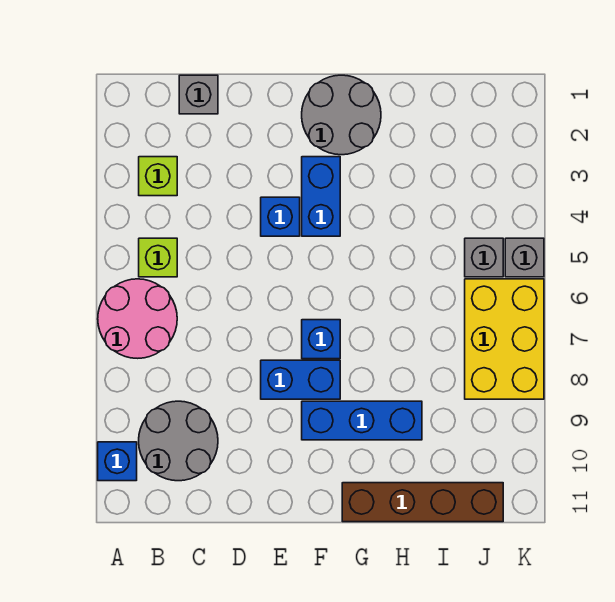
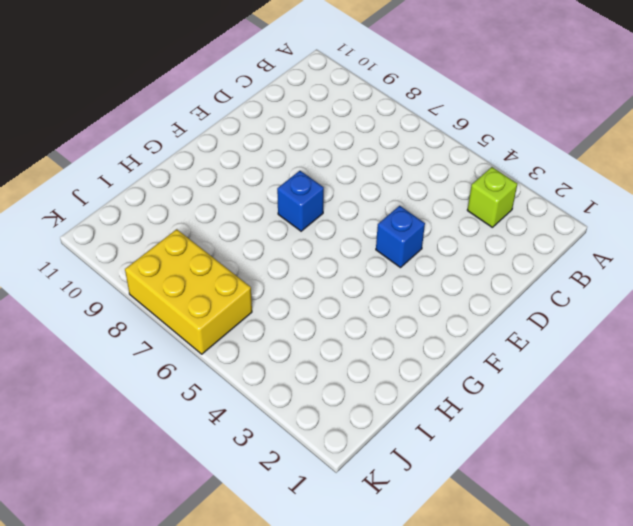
none -> pink 2x2 round brick [98,279,177,358]
none -> blue 1x1 brick [98,442,137,481]
none -> lime 1x1 brick [139,238,177,277]

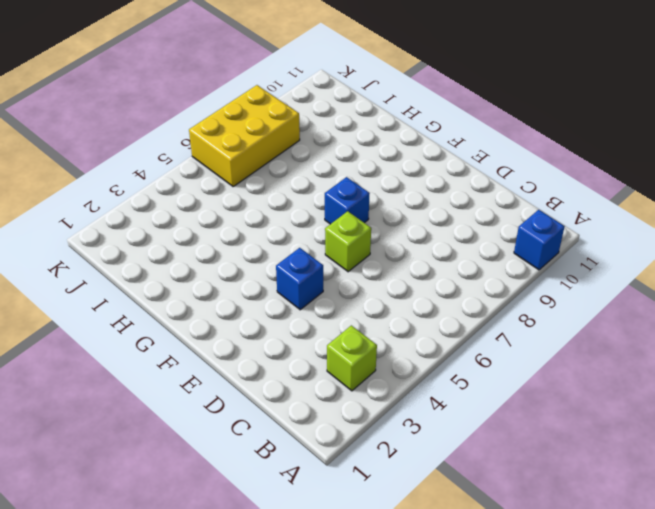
lime 1x1 brick [325,211,371,272] -> lime 1x1 brick moved to [139,238,177,277]
none -> pink 2x2 round brick [98,279,177,358]
none -> grey 2x2 round brick [139,401,218,481]
none -> grey 1x1 brick [179,75,218,114]

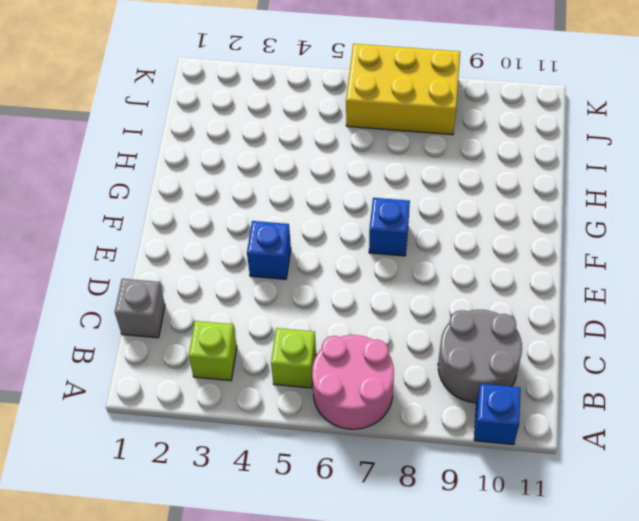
none -> blue 1x2 brick [261,360,340,399]
none -> grey 2x2 round brick [302,75,381,155]
none -> blue 1x2 brick [302,157,340,236]

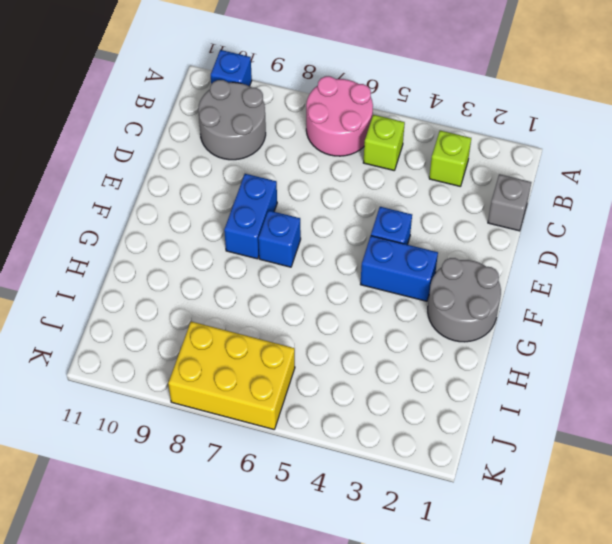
none -> blue 1x3 brick [302,401,422,440]
none -> brown 1x4 brick [342,483,503,522]
none -> grey 1x1 brick [465,238,503,277]

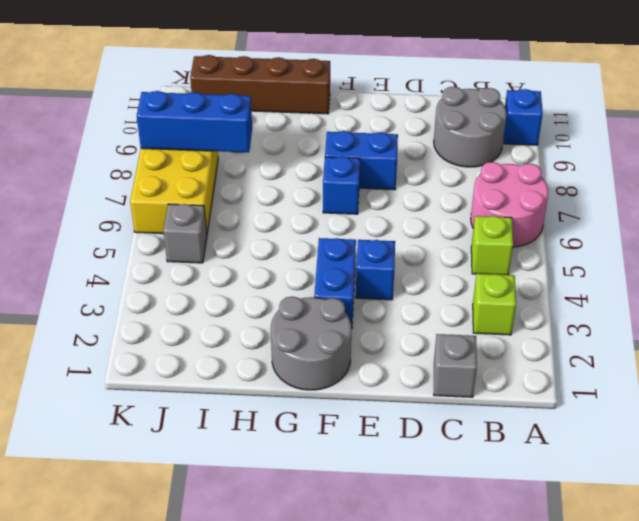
blue 1x3 brick [137,91,252,152] -> blue 1x3 brick moved to [302,401,422,440]
none -> grey 1x1 brick [505,238,544,277]

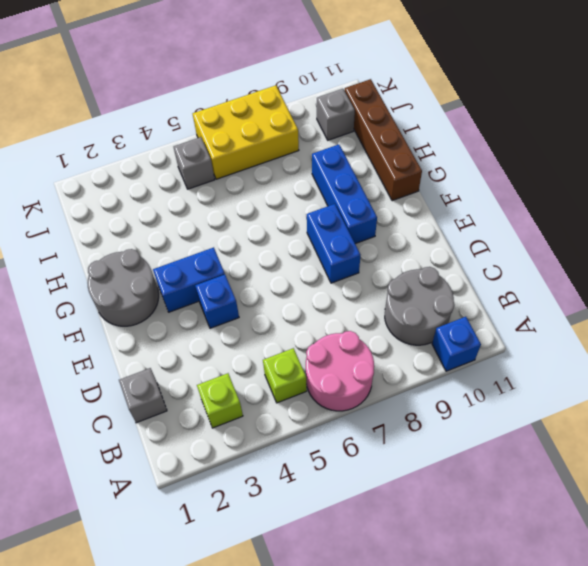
grey 1x1 brick [317,89,355,140] -> grey 1x1 brick moved to [505,238,544,277]
none -> blue 1x1 brick [302,320,340,359]

